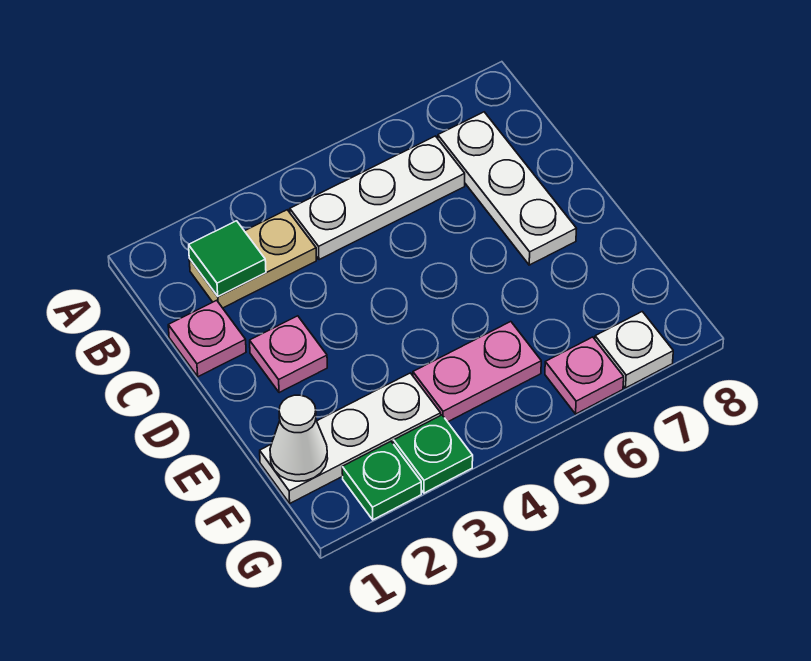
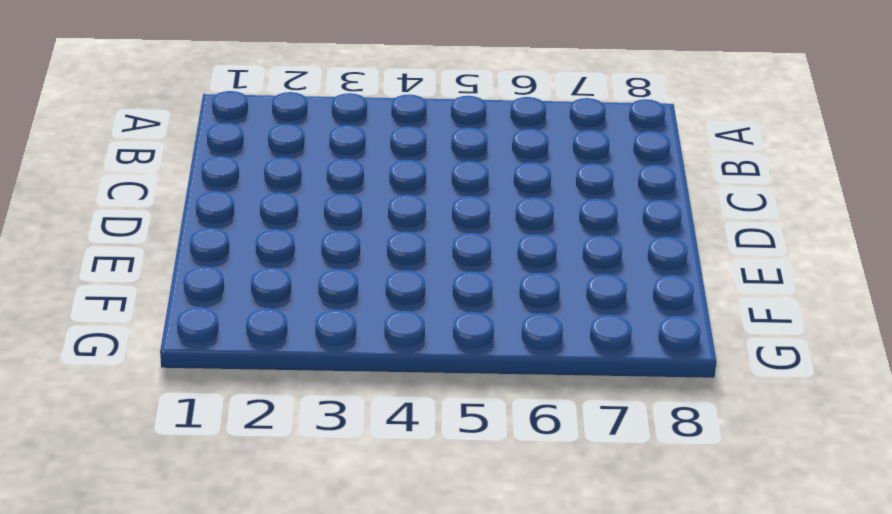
none -> tan 1x2 plate [189,210,316,308]
none -> white 1x3 plate [290,136,465,260]
none -> white 1x3 plate [438,112,577,265]

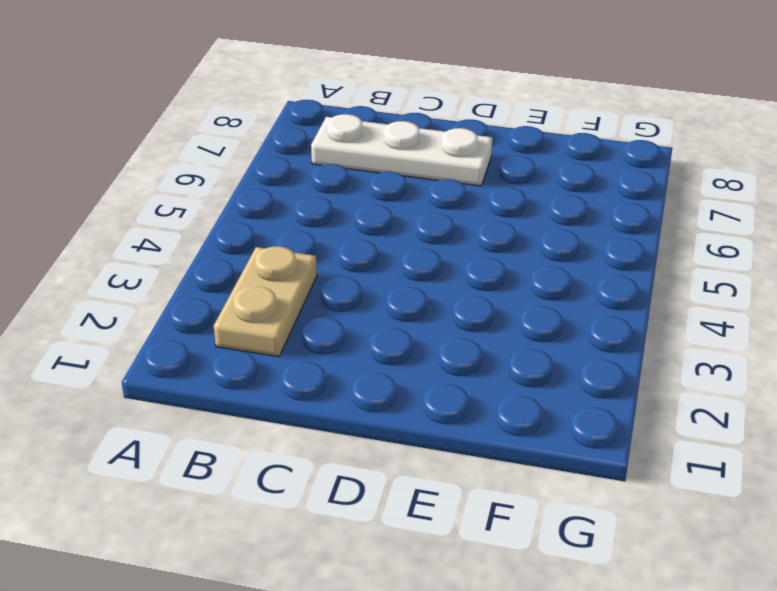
none -> white 1x3 plate [290,136,465,260]
none -> pink 1x1 plate [168,300,246,377]
none -> pink 1x1 plate [250,316,327,393]

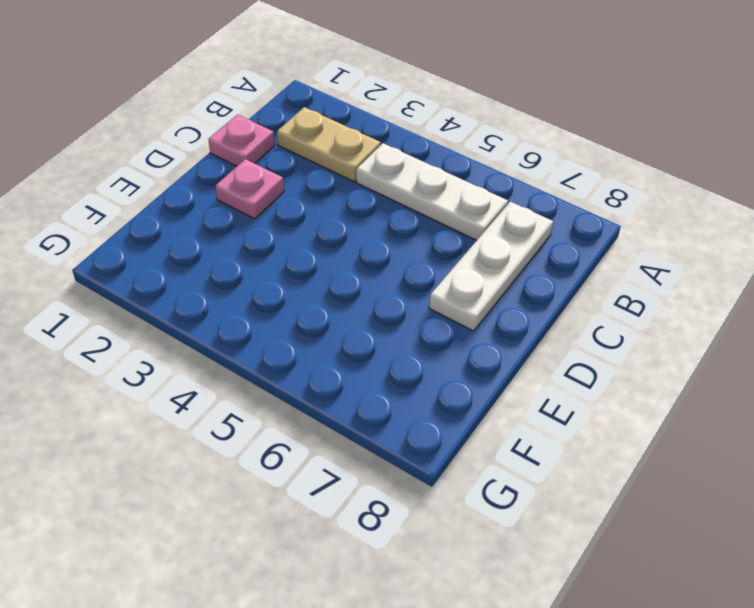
none -> white 1x3 plate [260,373,441,503]
none -> pink 1x2 plate [413,322,541,422]
none -> green 1x1 plate [342,441,421,520]

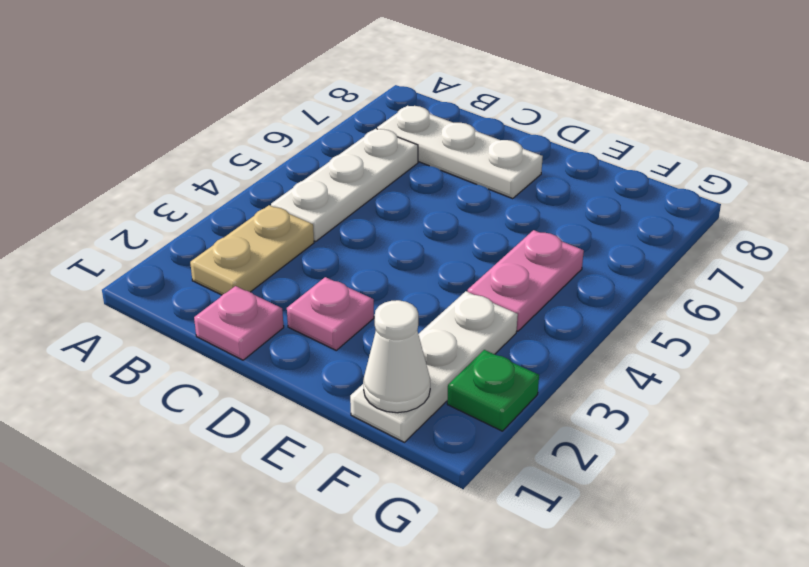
none -> green 1x1 plate [394,415,473,493]
none -> pink 1x1 plate [545,337,624,414]
none -> white 1x1 plate [595,312,673,388]

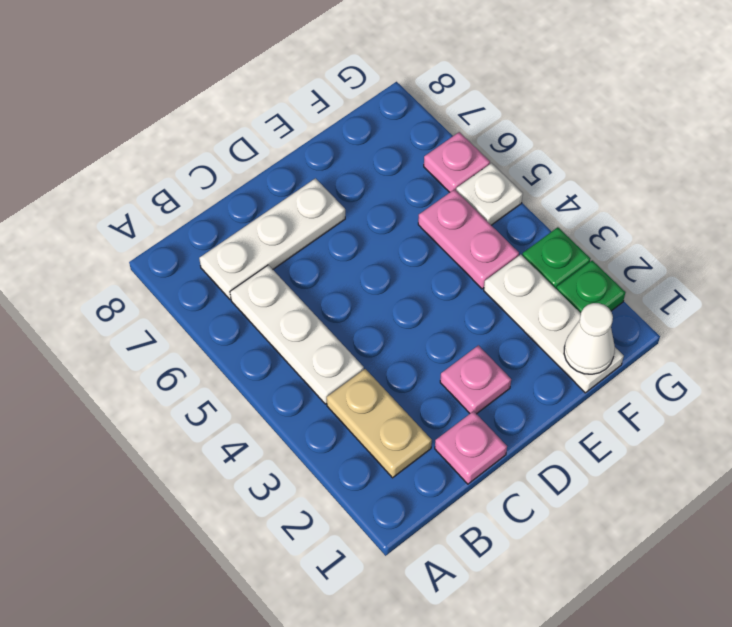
white 1x1 plate [456,163,523,225] -> white 1x1 plate moved to [595,312,673,388]
none -> green 1x1 tile [189,221,266,296]

